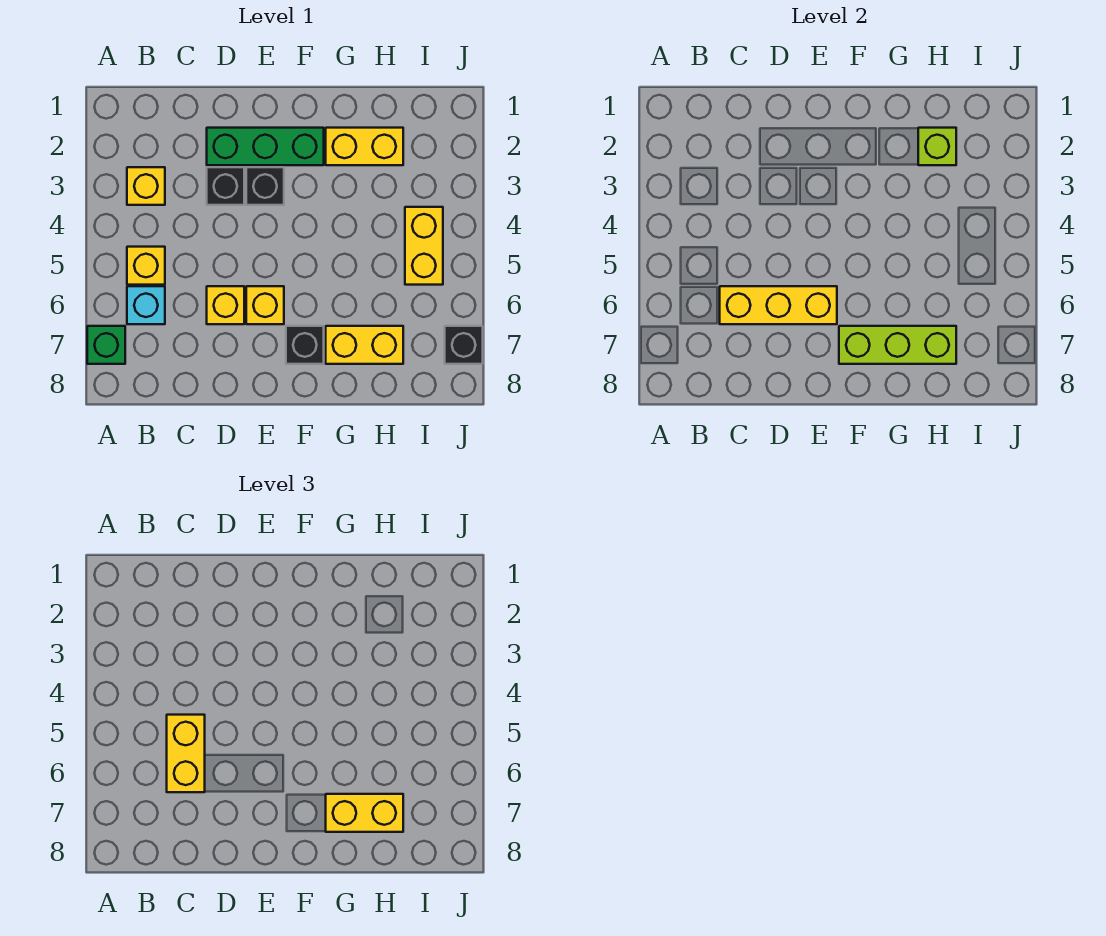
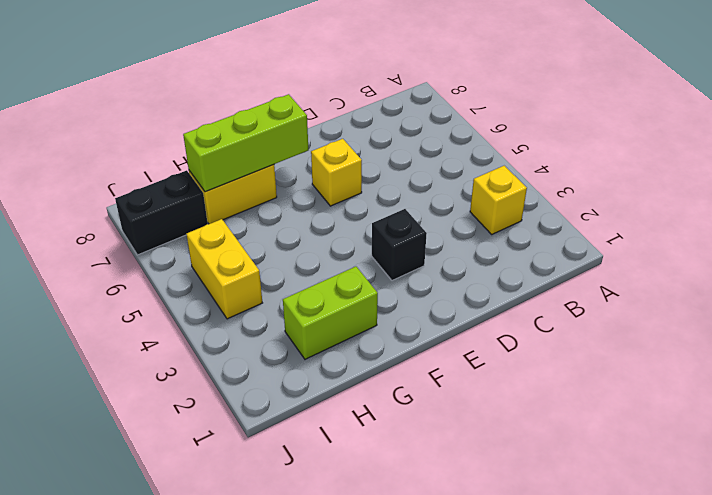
lime 1x2 brick [283,267,378,359] -> yellow 1x2 brick [326,128,403,165]
black 1x2 brick [115,170,208,255] -> black 1x1 brick [445,326,483,364]
none -> green 1x1 brick [87,326,125,364]
none -> yellow 1x1 brick [127,247,165,285]
none -> cyan 1x1 brick [127,286,165,324]

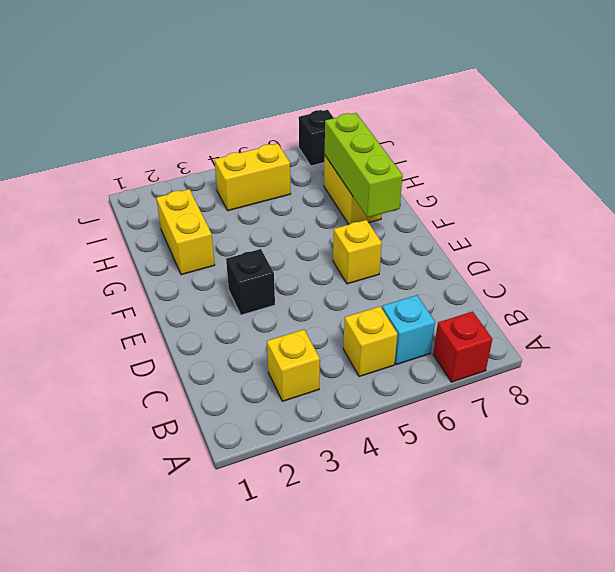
red 1x1 brick [433,312,492,382] -> green 1x1 brick [87,326,125,364]
none -> green 1x3 brick [207,128,324,165]
none -> black 1x1 brick [207,167,244,205]
none -> yellow 1x1 brick [207,286,244,324]

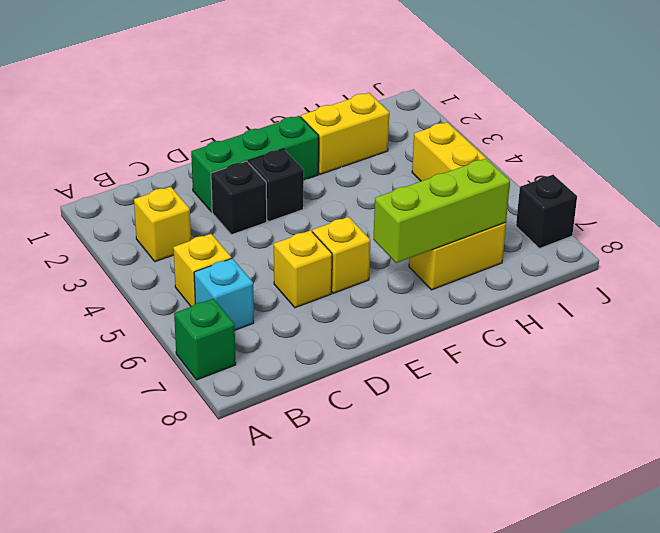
none -> black 1x1 brick [286,326,324,364]
none -> yellow 1x3 brick [720,286,837,324]
none -> lime 1x1 brick [918,128,956,165]

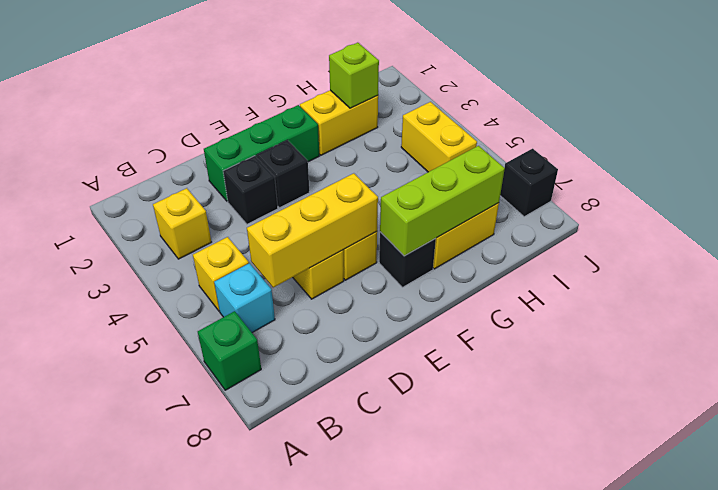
none -> yellow 1x2 brick [167,715,205,792]
none -> yellow 1x2 brick [326,794,403,832]

